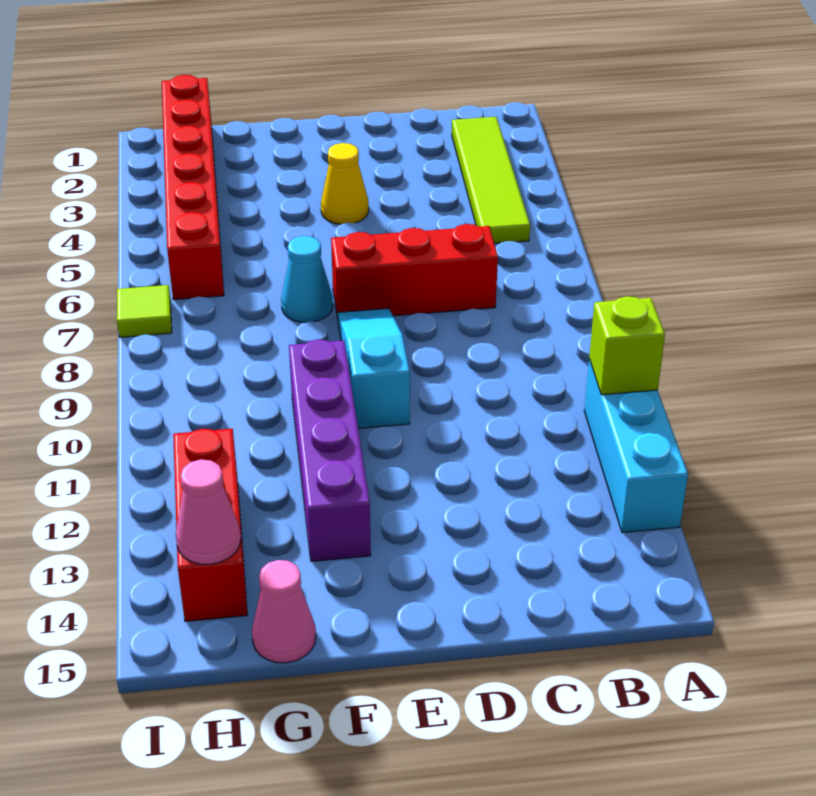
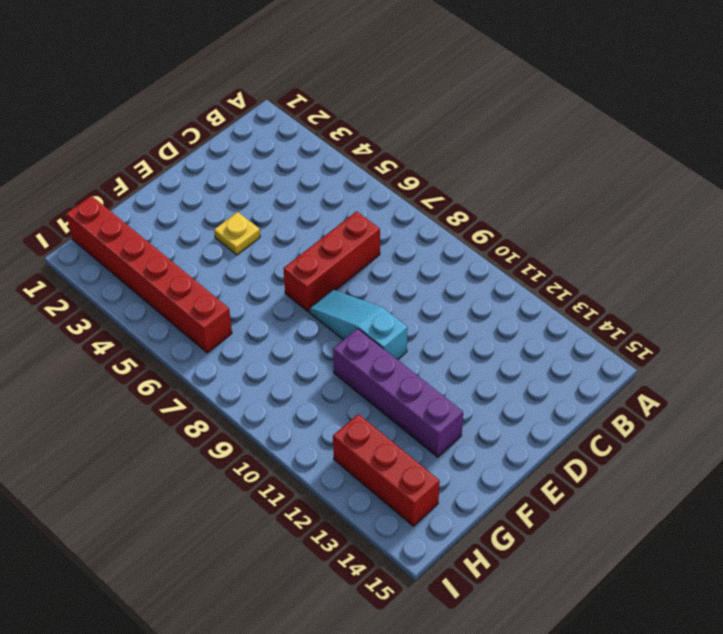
yellow 1x1 plate [214,212,260,255] -> yellow 1x1 cone [321,143,369,224]
none -> cyan 1x3 brick [584,359,688,533]
none -> lime 1x4 tile [452,117,530,244]
none -> cyan 1x1 cone [281,236,333,322]

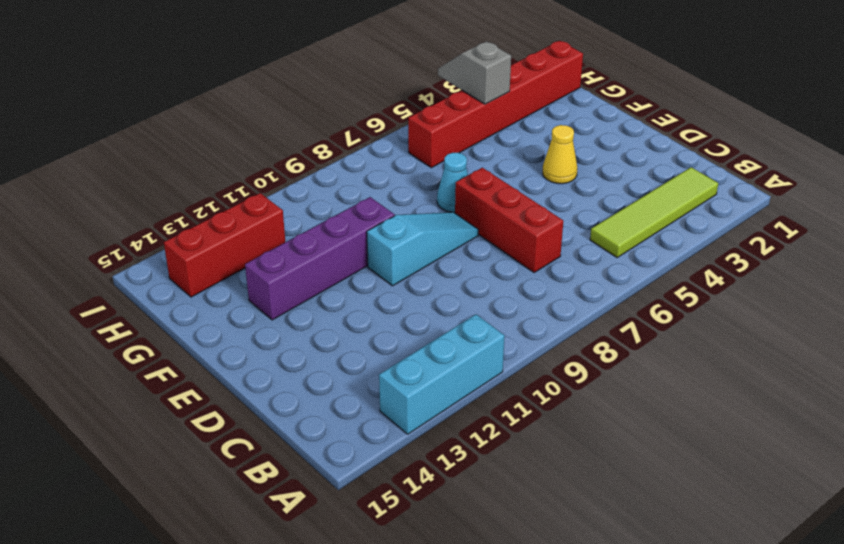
grey 1x2 slope [438,41,511,104] -> none
none -> pink 1x1 cone [252,560,316,663]
none -> lime 1x1 tile [117,285,172,337]
none -> lime 1x1 brick [589,296,665,395]

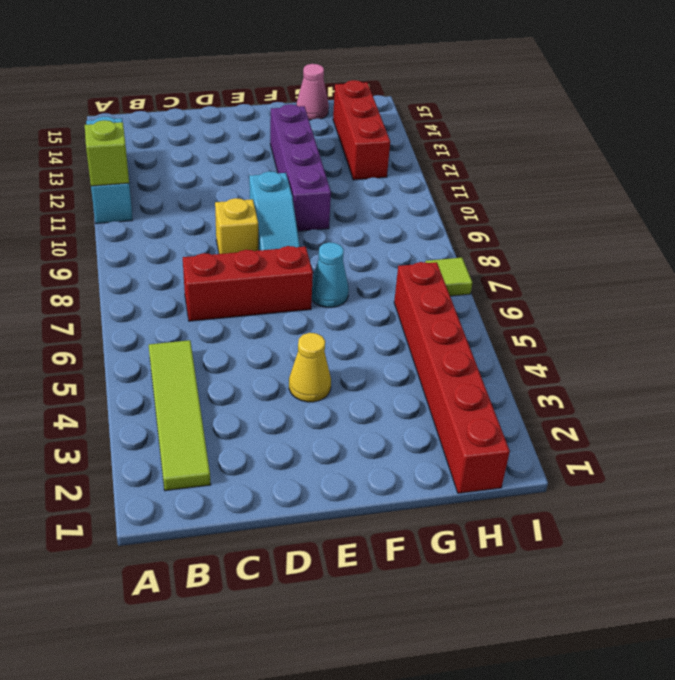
yellow 1x1 brick [215,198,258,254] -> none
none -> pink 1x1 cone [176,459,241,564]

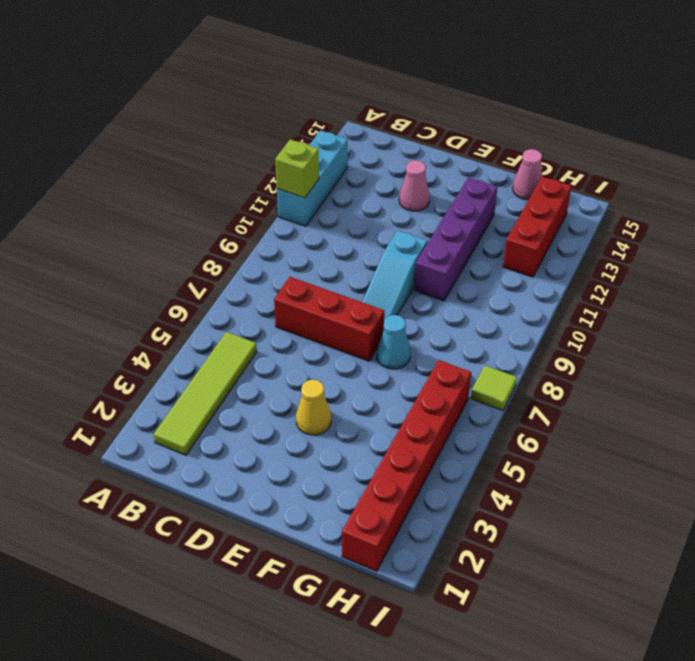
pink 1x1 cone [399,160,430,211] -> pink 1x1 cone moved to [176,459,241,564]

